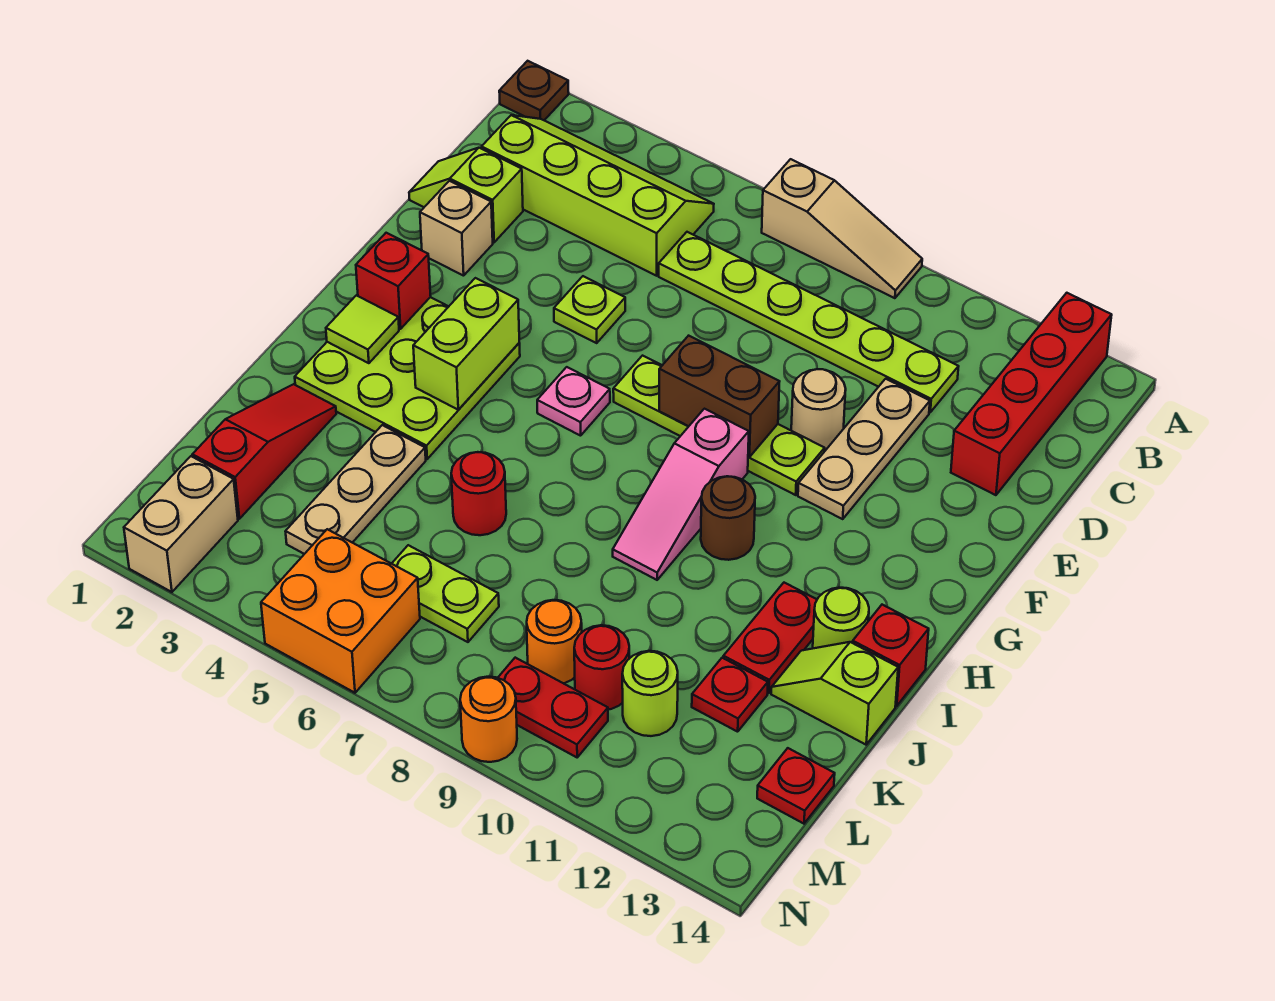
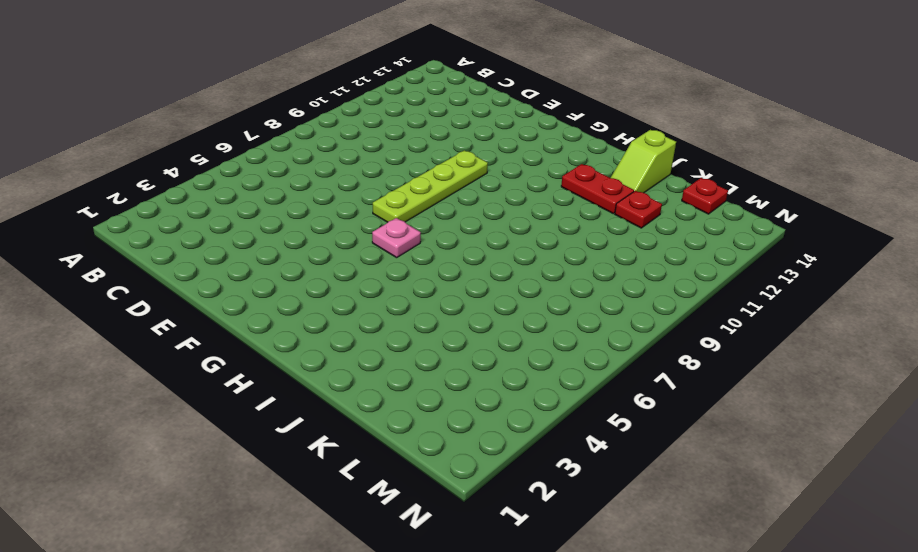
none -> brown 1x1 plate [499,61,569,120]
none -> tan 1x3 slope [762,159,922,298]
none -> red 1x4 brick [951,293,1112,495]
none -> lime 2x4 slope [482,115,714,276]

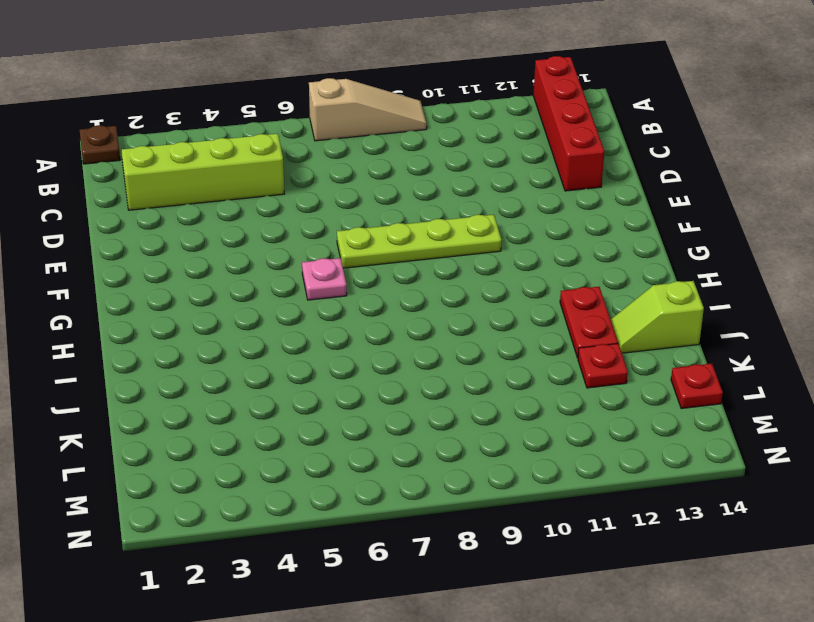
none -> lime 1x6 plate [659,232,959,412]
none -> lime 1x2 slope [409,148,523,242]
none -> tan 1x3 plate [798,379,930,519]
none -> tan 1x1 brick [420,181,493,276]

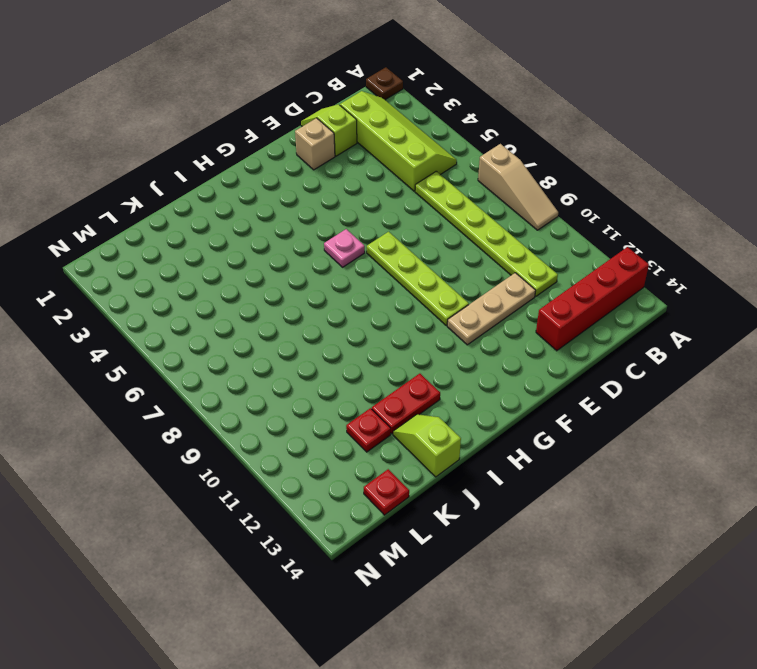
none -> lime 1x1 plate [554,276,625,343]
none -> tan 1x1 round brick [791,369,846,451]
none -> lime 3x3 plate [295,297,520,459]
none -> pink 1x3 slope [613,409,749,580]

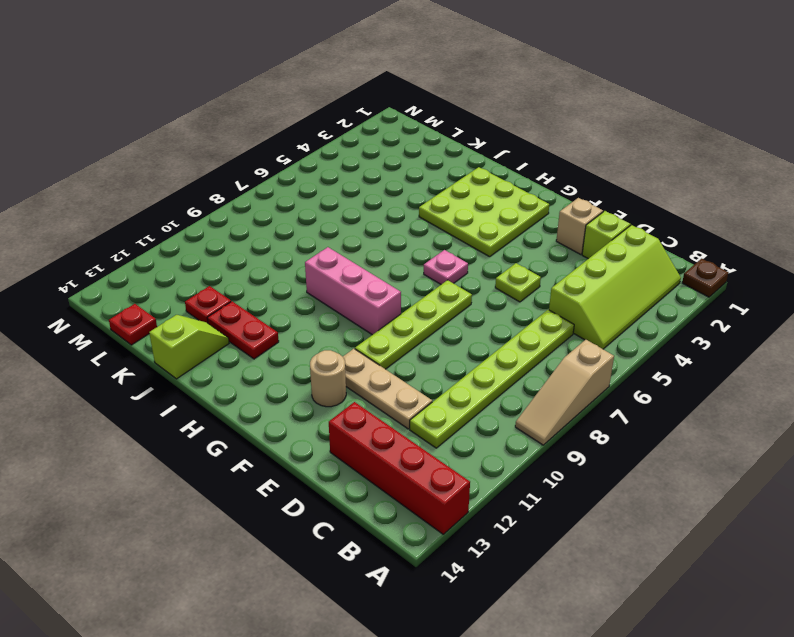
tan 1x1 round brick [310,350,346,407] -> tan 1x1 round brick moved to [791,369,846,451]
pink 1x3 brick [305,247,401,335] -> pink 1x3 slope [613,409,749,580]
none -> brown 1x1 round brick [701,476,755,560]
none -> lime 1x1 round brick [813,588,869,648]
none -> red 1x1 brick [853,605,929,706]
none -> red 1x3 slope [192,384,336,519]

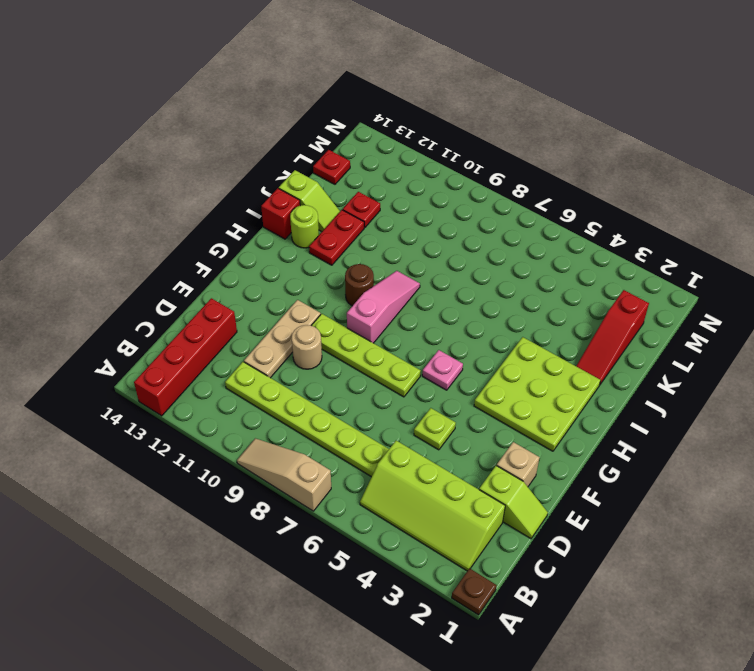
none -> tan 1x3 plate [285,425,426,554]
none -> red 1x1 round brick [451,452,506,535]
none -> lime 1x2 plate [392,545,499,642]
none -> orange 1x1 round brick [527,600,582,683]

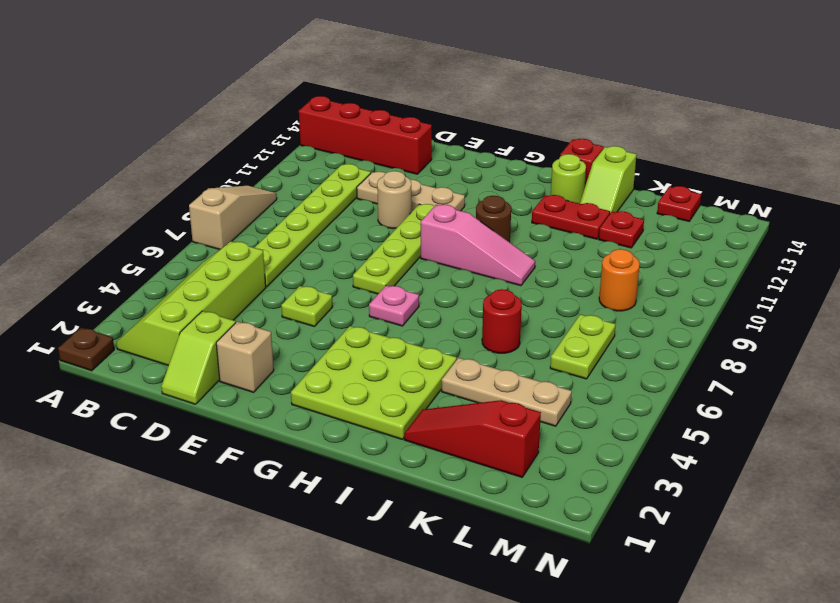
none -> red 1x1 round brick [574,625,629,709]
none -> lime 1x1 round brick [622,651,678,736]
none -> tan 1x2 brick [124,456,238,592]
none -> orange 2x2 brick [261,529,420,693]

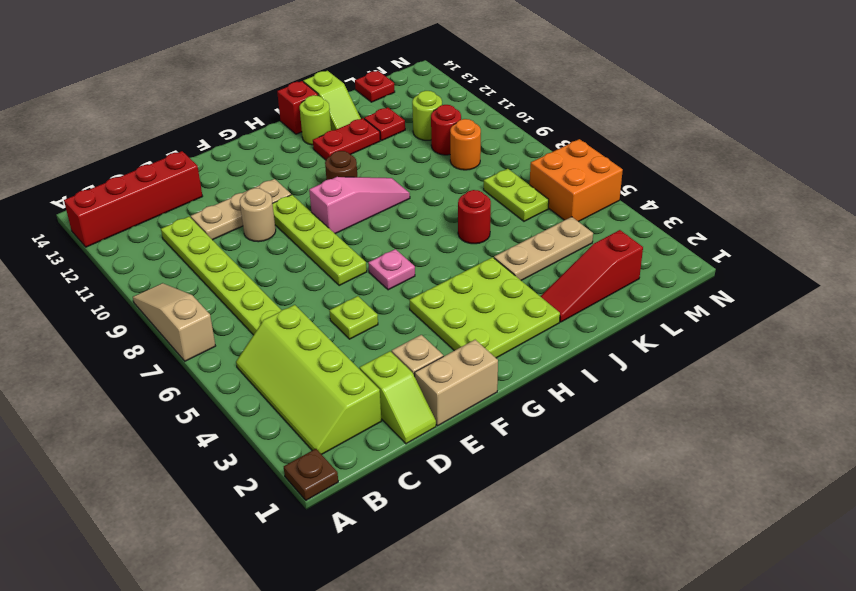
tan 1x2 brick [415,340,498,426] -> tan 1x2 brick moved to [124,456,238,592]
none -> red 1x2 plate [498,658,608,757]
none -> orange 1x1 round brick [460,677,517,762]
none -> brown 1x2 brick [659,336,780,457]
none -> red 1x1 brick [356,233,431,329]

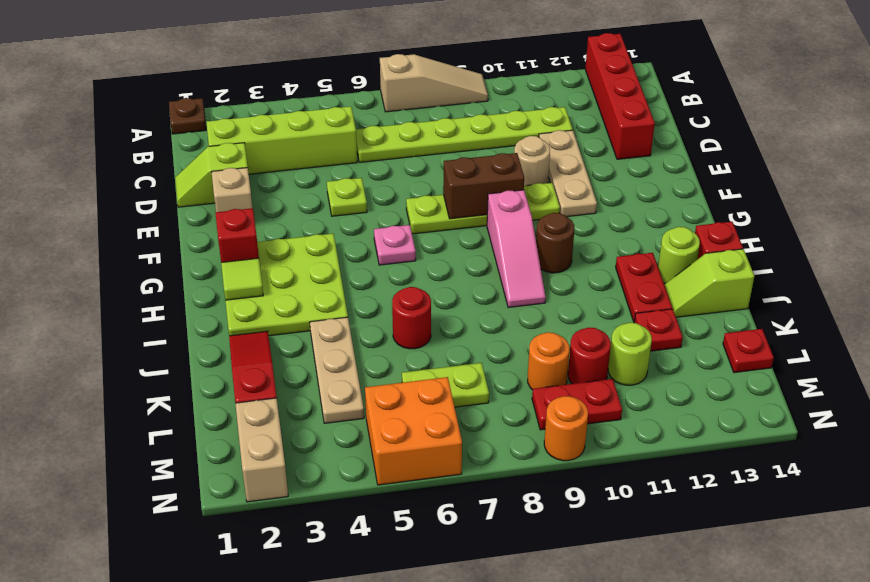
none -> lime 1x2 brick [413,278,519,410]

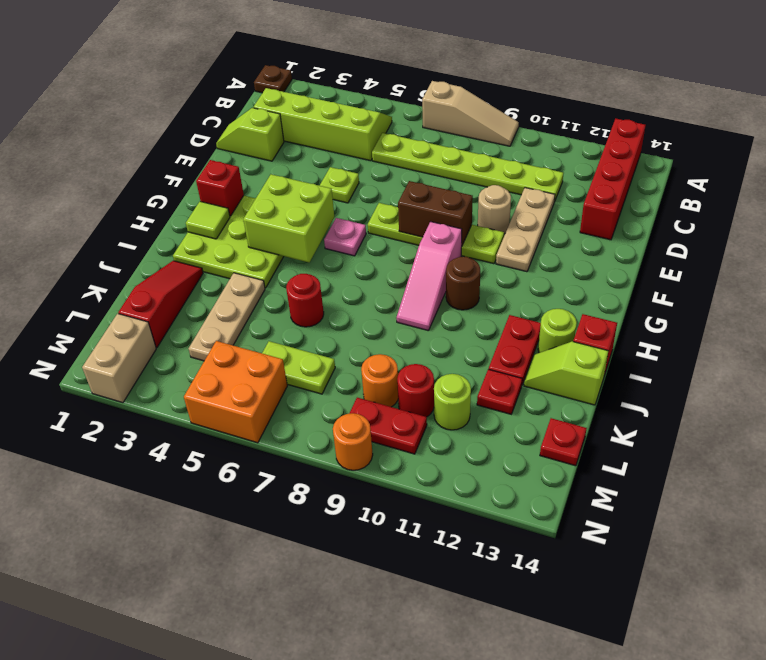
lime 2x2 brick [243,174,334,262] -> lime 1x2 brick [413,278,519,410]
none -> tan 1x1 brick [420,181,493,276]

